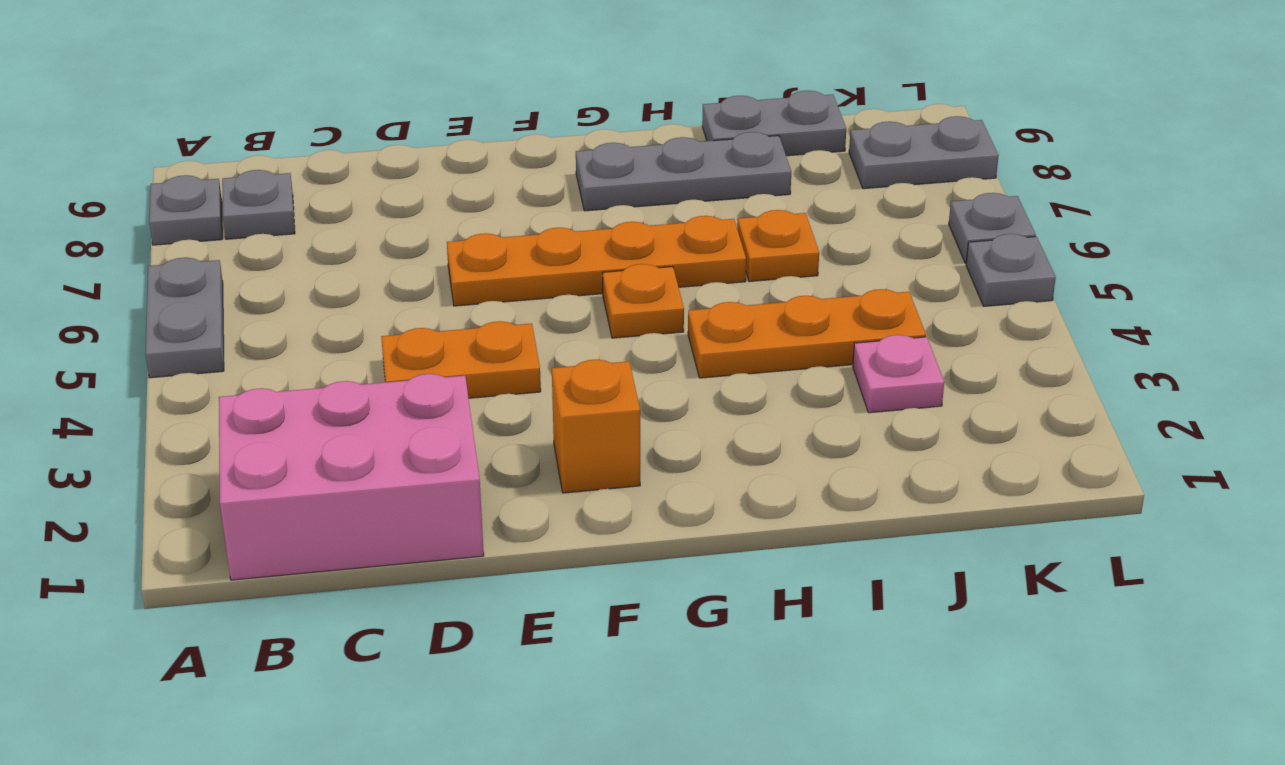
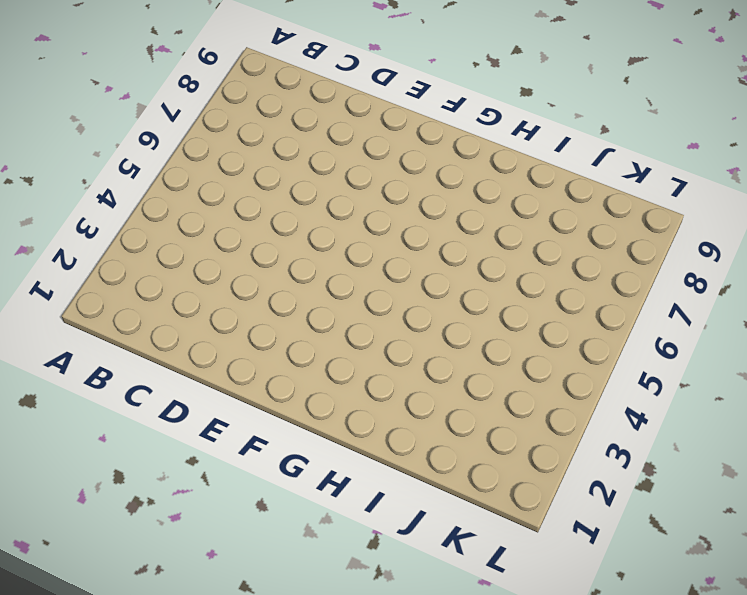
none -> grey 1x2 plate [145,257,224,378]
none -> grey 1x1 plate [149,175,222,245]
none -> pink 2x3 brick [219,374,484,580]

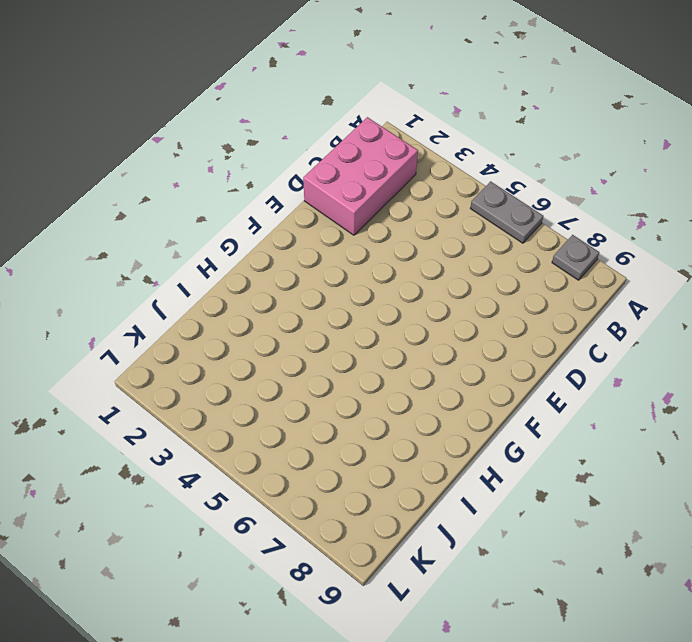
none -> grey 1x1 plate [222,170,295,239]
none -> orange 1x2 plate [381,321,541,398]
none -> orange 1x4 plate [447,216,746,306]

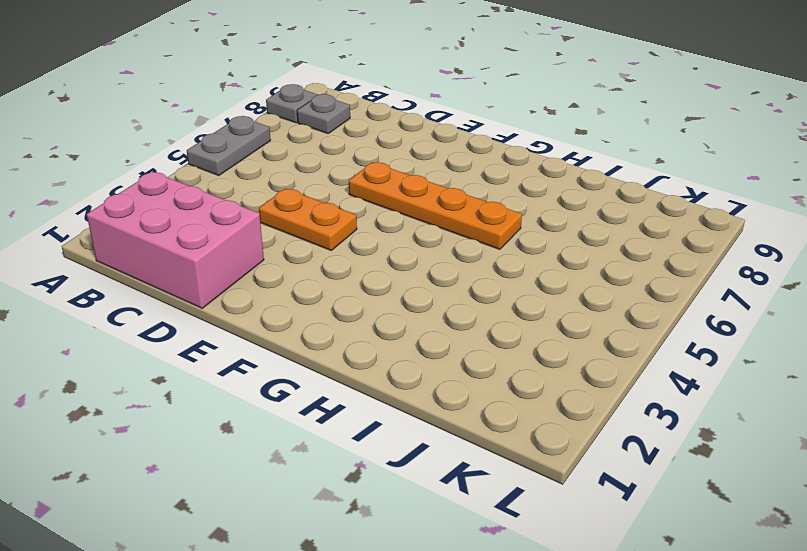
none -> orange 1x1 brick [552,359,640,493]
none -> orange 1x1 plate [603,264,684,338]
none -> grey 1x3 plate [576,132,791,211]

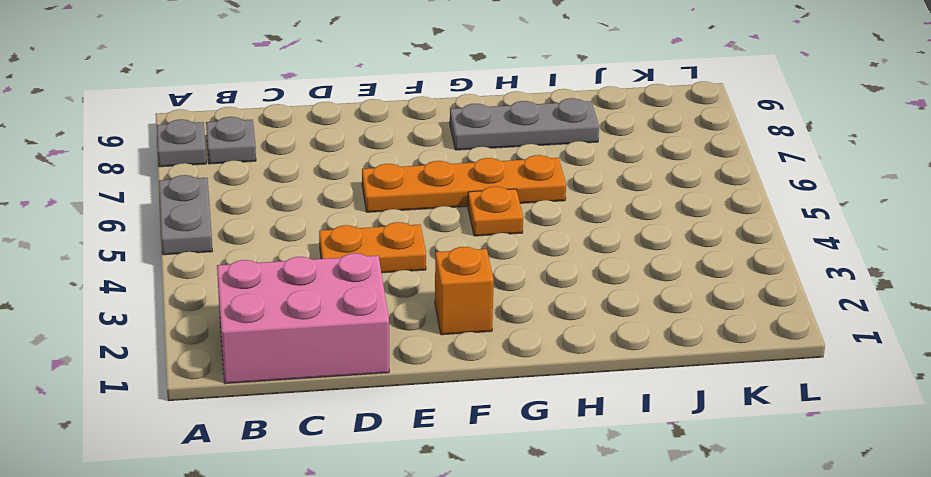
none -> orange 1x3 plate [688,289,926,378]
none -> orange 1x1 plate [737,210,819,282]
none -> grey 1x2 plate [702,91,846,156]

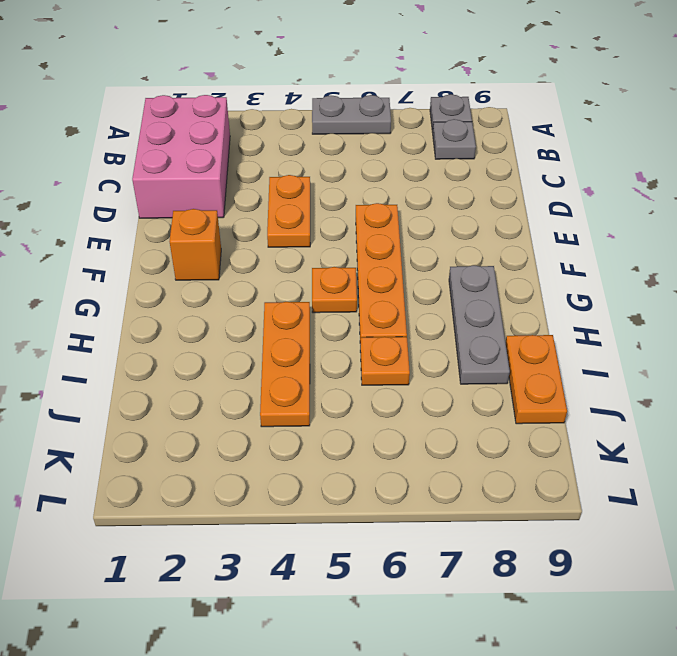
orange 1x2 plate [505,335,567,424] -> grey 1x2 plate [702,91,846,156]
none -> pink 1x1 plate [853,335,944,413]
none -> grey 1x2 plate [849,116,999,189]
none -> grey 1x1 plate [966,234,1056,306]

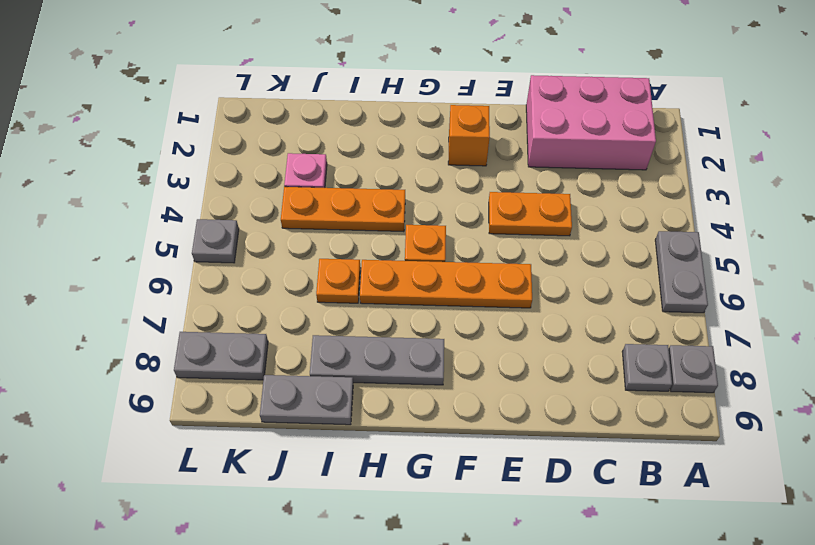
none -> grey 1x1 plate [949,193,1036,263]

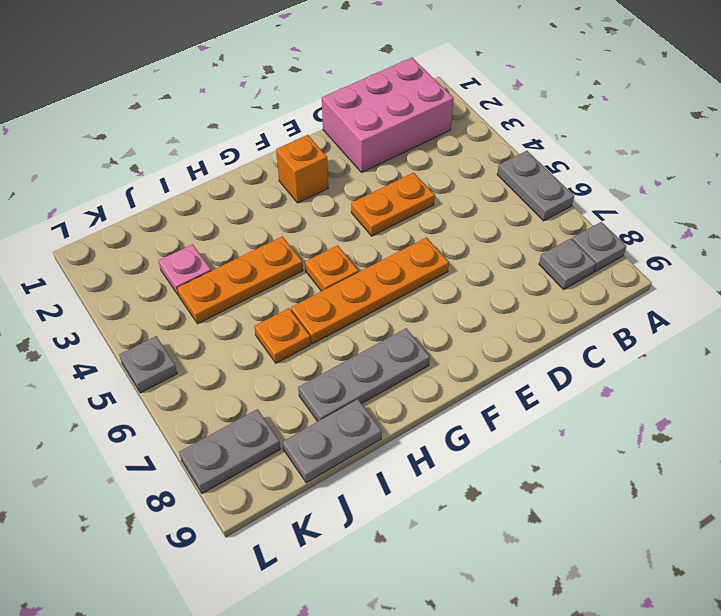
none -> grey 1x1 plate [949,193,1036,263]

